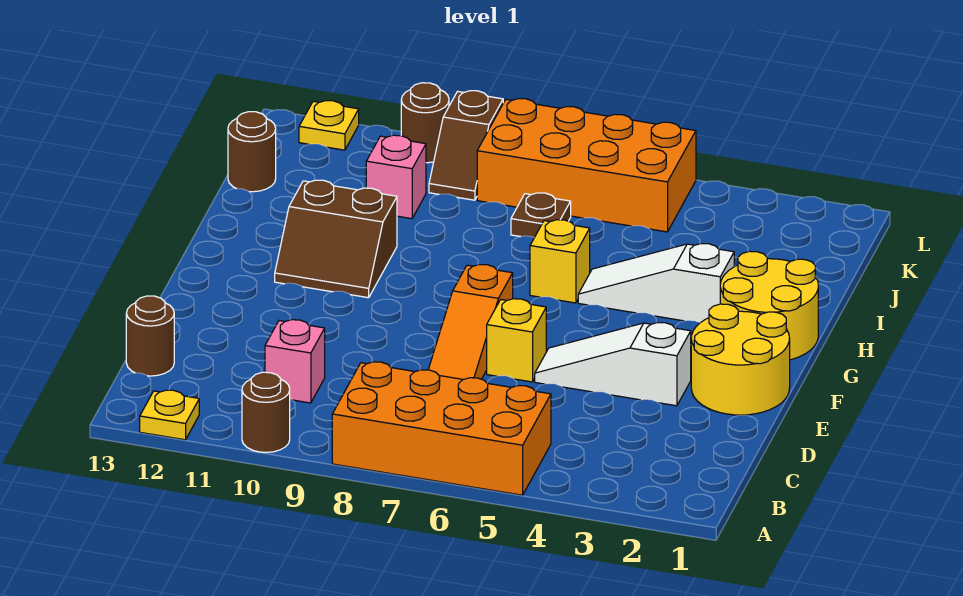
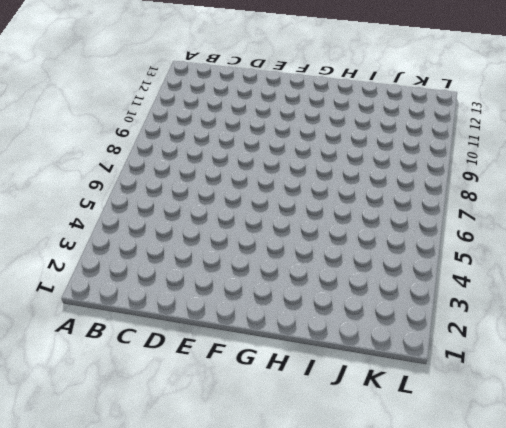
none -> orange 2x4 brick [332,362,551,495]
none -> brown 1x1 round brick [242,372,290,452]
none -> yellow 1x1 plate [140,390,199,440]

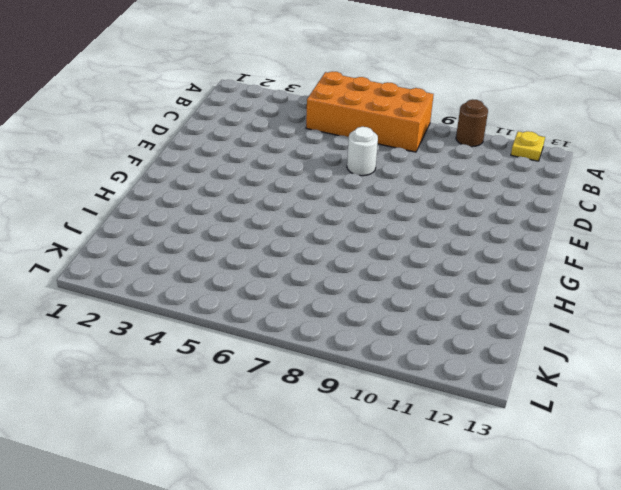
white 1x1 round brick [347,127,378,176] -> orange 1x3 slope [428,265,513,380]
none -> pink 1x1 brick [265,320,325,403]
none -> brown 1x1 round brick [126,296,174,376]
none -> yellow 2x2 round brick [691,304,790,415]

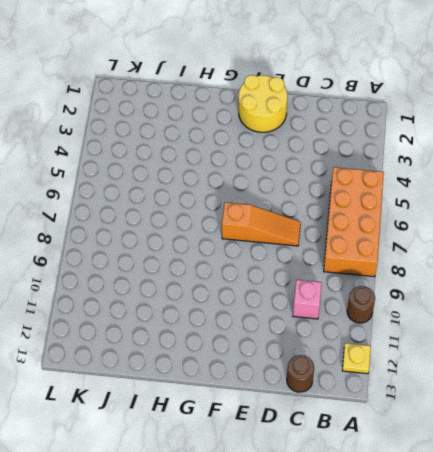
none -> white 1x3 slope [535,323,691,406]
none -> yellow 1x1 brick [487,299,546,382]
none -> yellow 2x2 round brick [720,251,818,360]

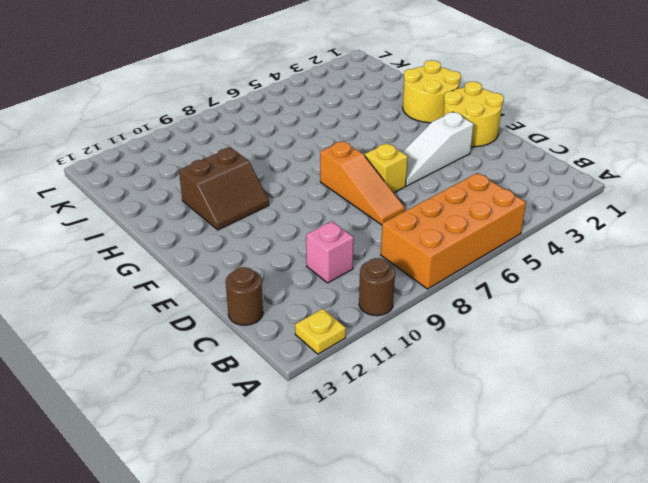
none -> white 1x3 slope [578,244,734,323]
none -> yellow 1x1 brick [530,220,590,303]
none -> brown 1x1 plate [511,193,571,237]

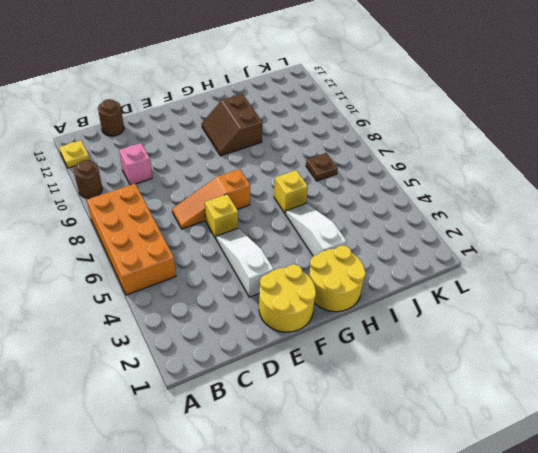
none -> pink 1x1 brick [366,135,426,219]
none -> brown 1x1 round brick [228,112,276,192]
none -> orange 2x4 brick [477,99,696,232]

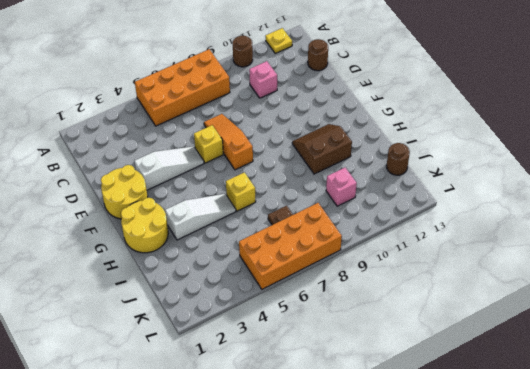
none -> brown 1x2 slope [429,91,503,200]
none -> brown 1x1 round brick [401,83,449,163]
none -> yellow 1x1 plate [299,101,359,150]

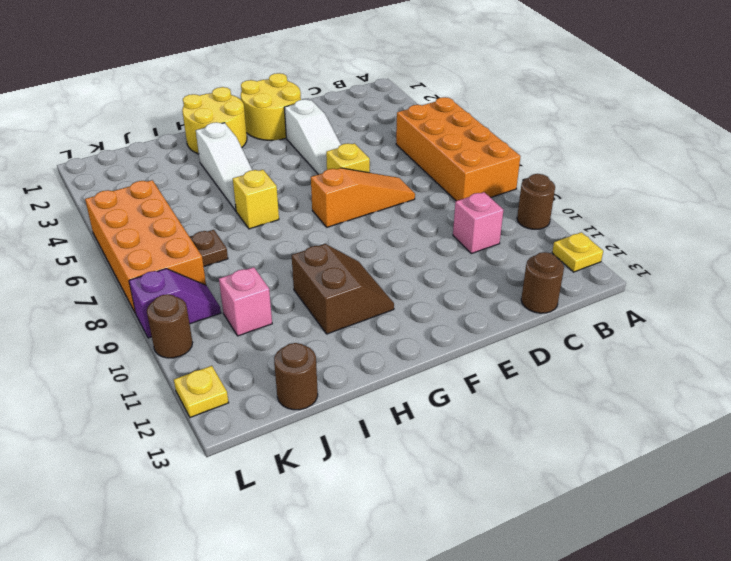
purple 1x2 slope [129,269,221,338] -> brown 1x2 slope [429,91,503,200]

